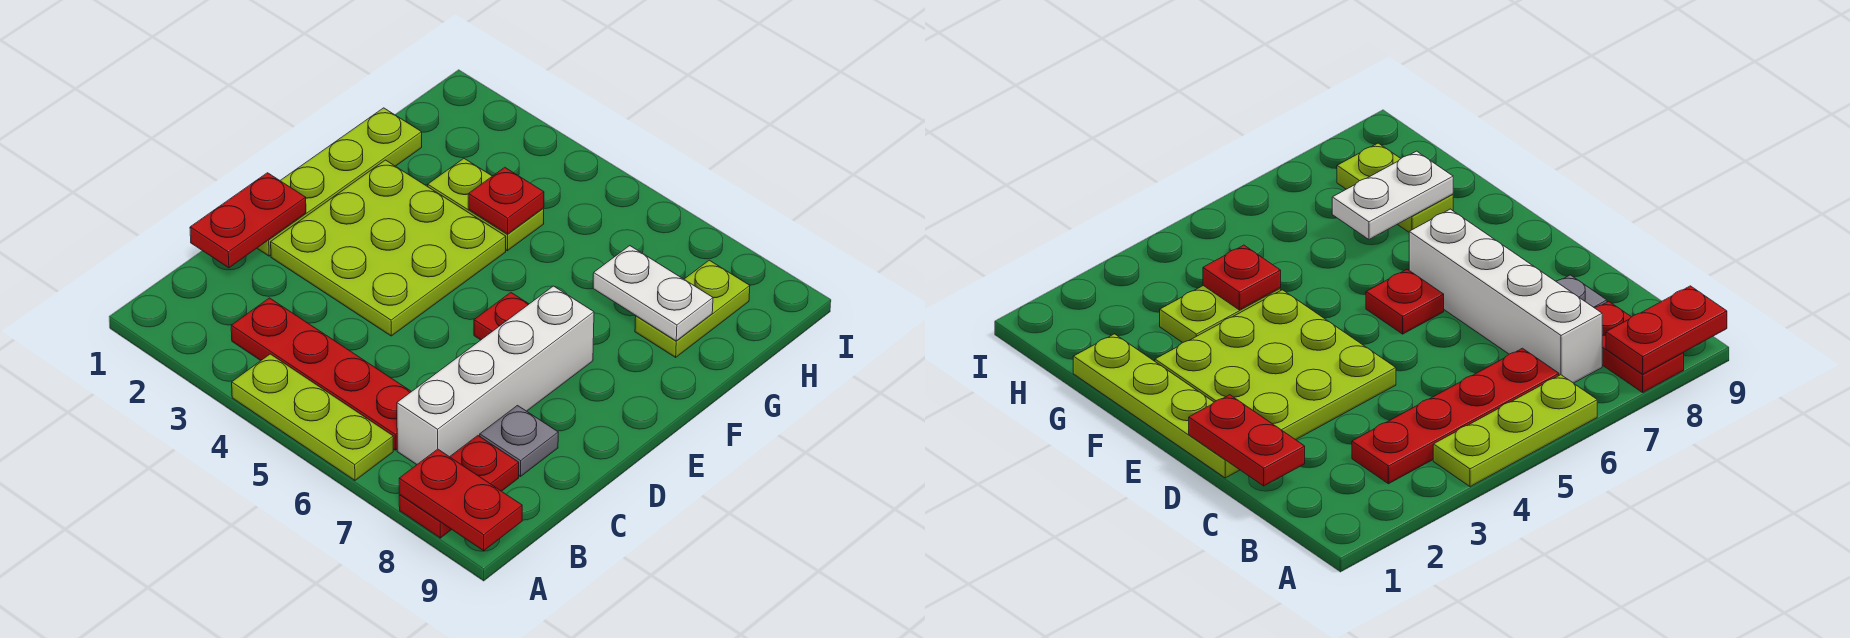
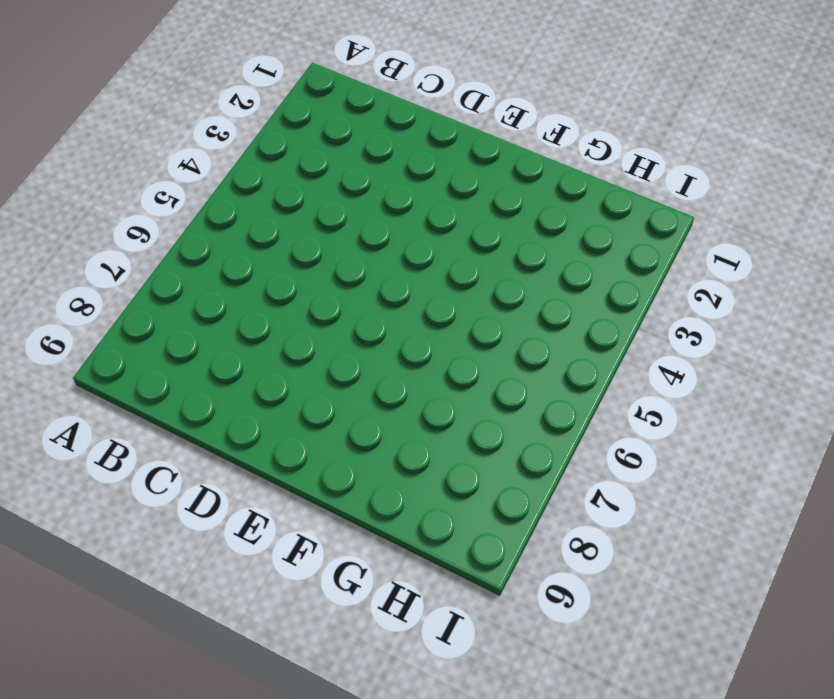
none -> lime 1x3 plate [232,354,393,480]
none -> red 1x2 plate [399,436,519,538]
none -> red 1x4 plate [231,298,411,450]

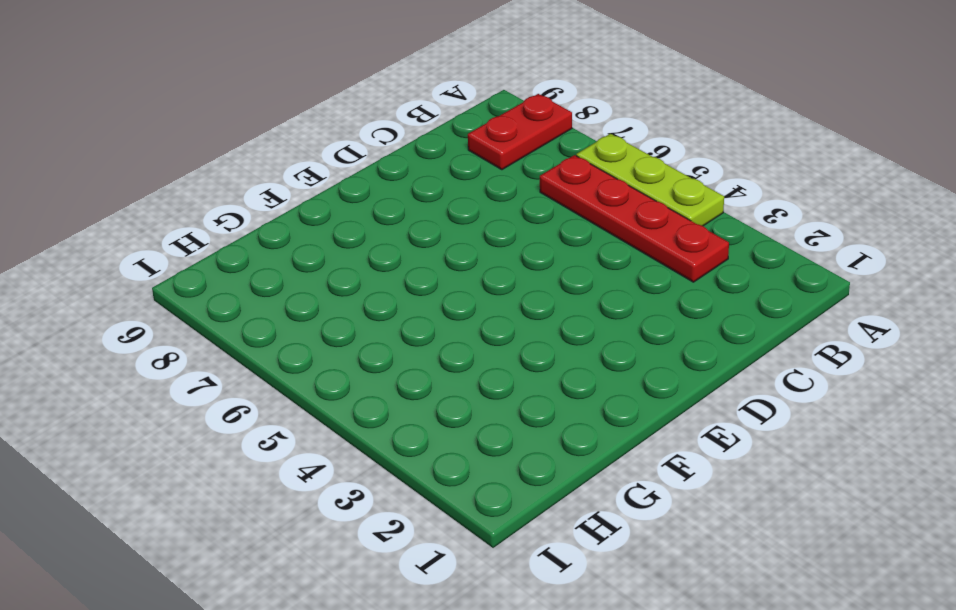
none -> white 1x4 brick [397,286,594,465]
none -> grey 1x1 plate [480,406,558,477]
none -> lime 1x4 plate [257,108,422,256]

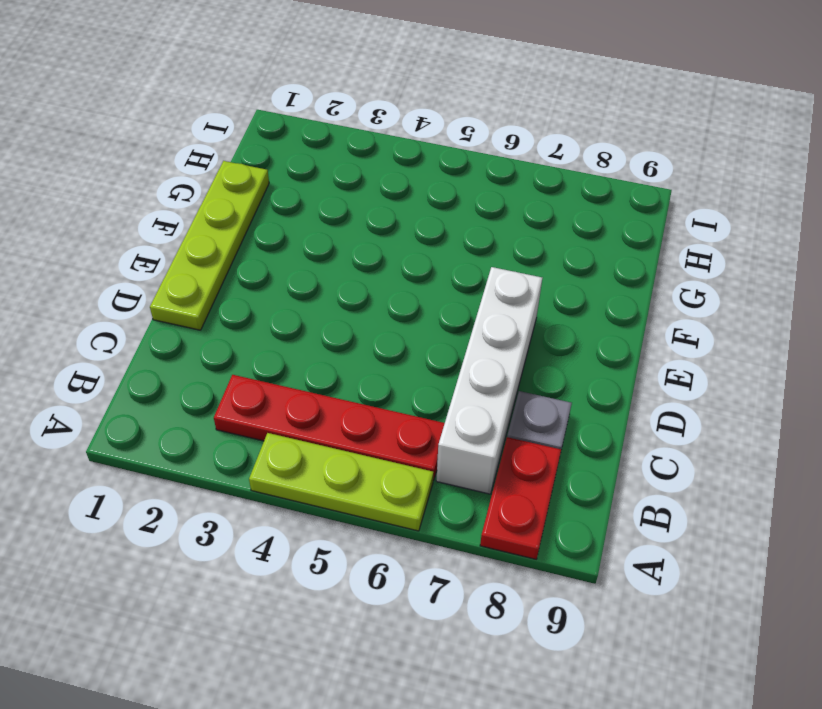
none -> lime 3x3 plate [271,160,506,336]
none -> red 1x1 plate [474,293,529,340]
none -> lime 1x2 plate [428,159,544,251]

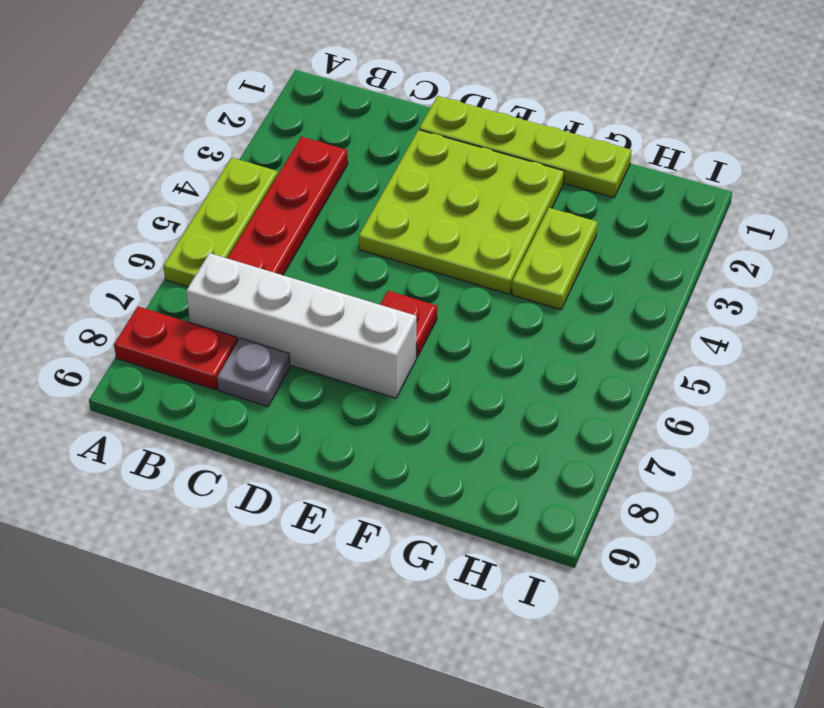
none -> lime 1x2 plate [635,260,750,357]
none -> red 1x2 plate [399,449,522,551]
none -> red 1x2 plate [190,173,306,268]

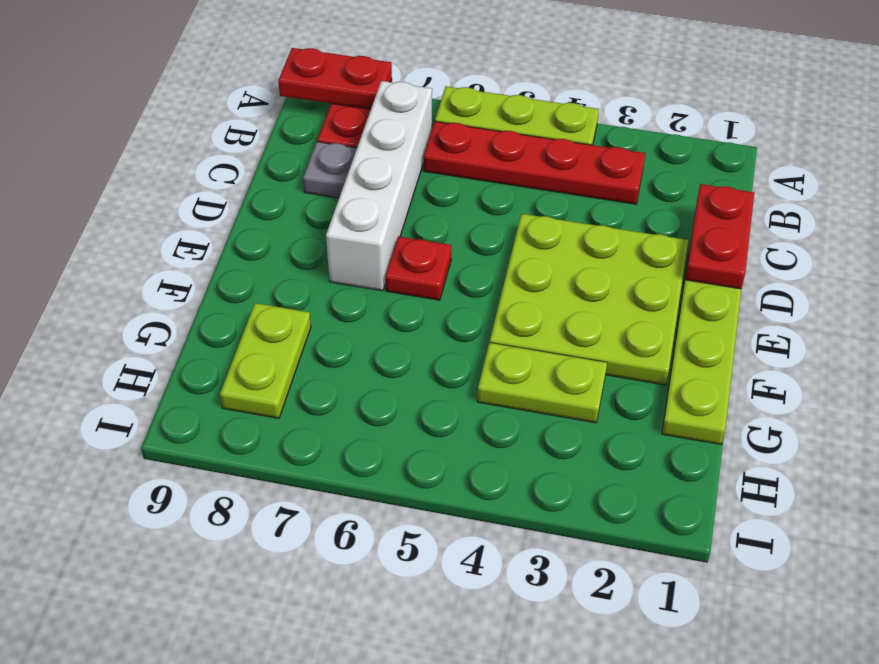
none -> red 1x1 plate [468,167,544,234]
none -> white 1x2 plate [593,246,713,341]

